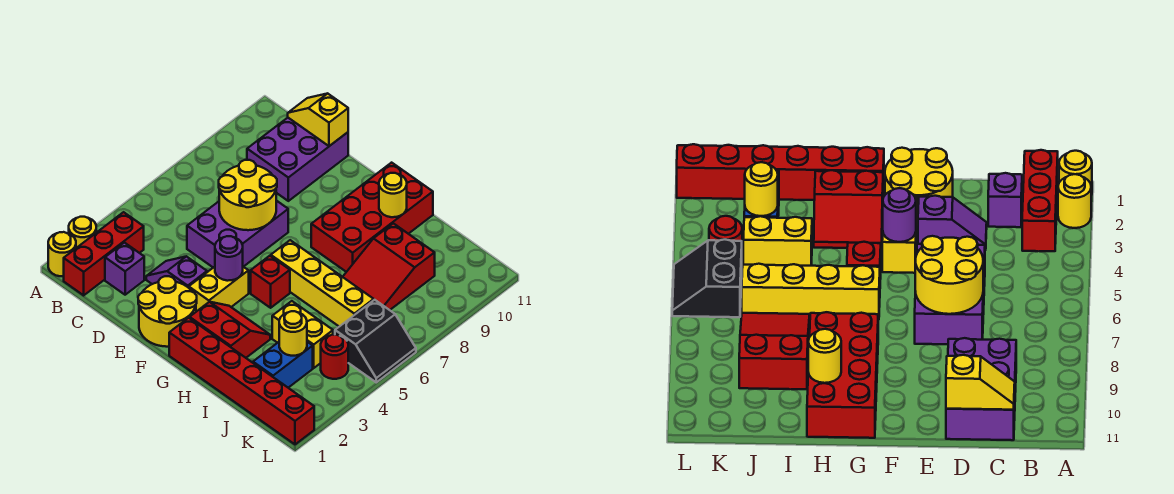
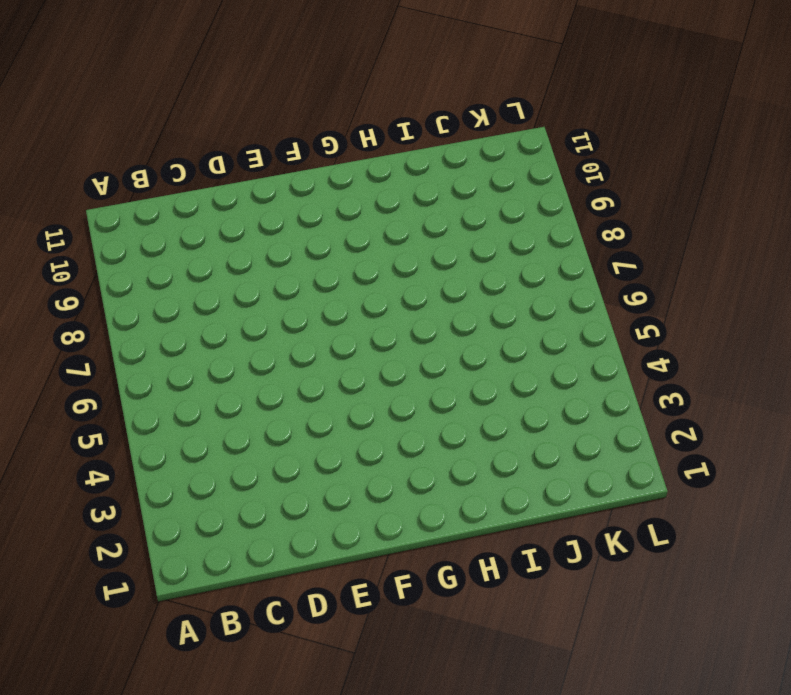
none -> yellow 1x1 round brick [48,232,76,276]
none -> yellow 1x1 round brick [69,217,96,248]
none -> red 1x3 brick [64,212,144,295]

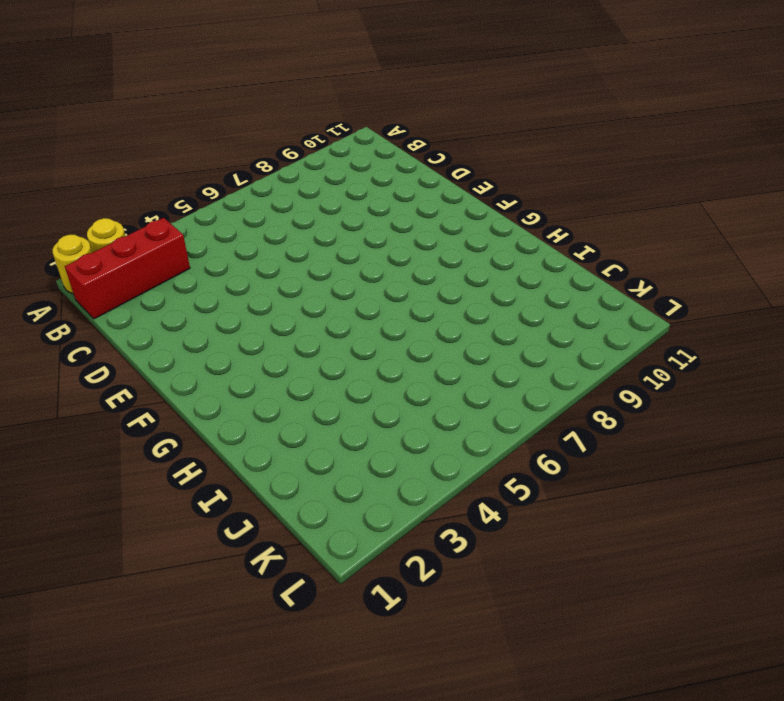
none -> purple 1x1 brick [105,243,144,295]
none -> purple 2x3 brick [247,118,348,201]
none -> purple 1x2 slope [146,256,207,288]

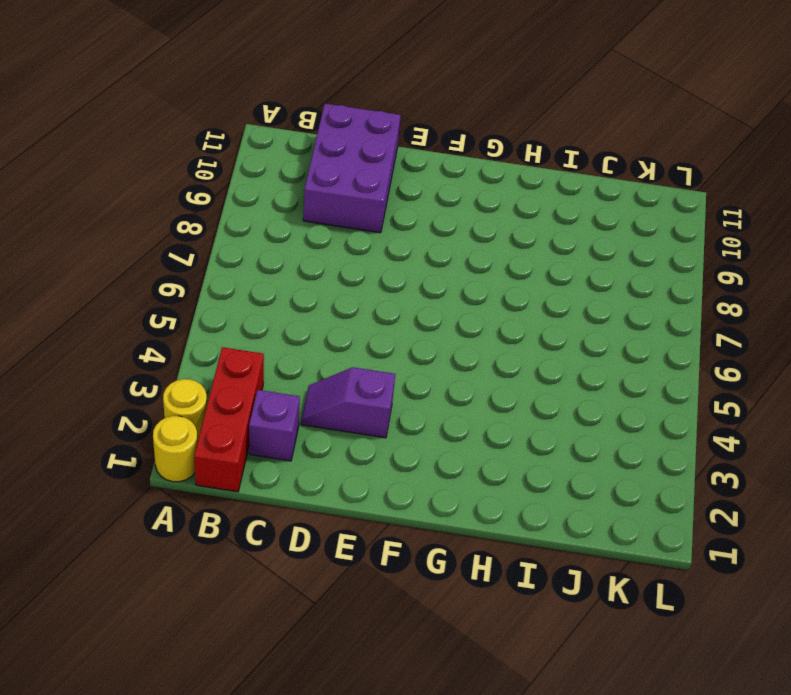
none -> purple 2x3 brick [187,201,288,268]
none -> yellow 2x2 round brick [138,276,197,347]
none -> yellow 1x2 brick [189,267,249,312]

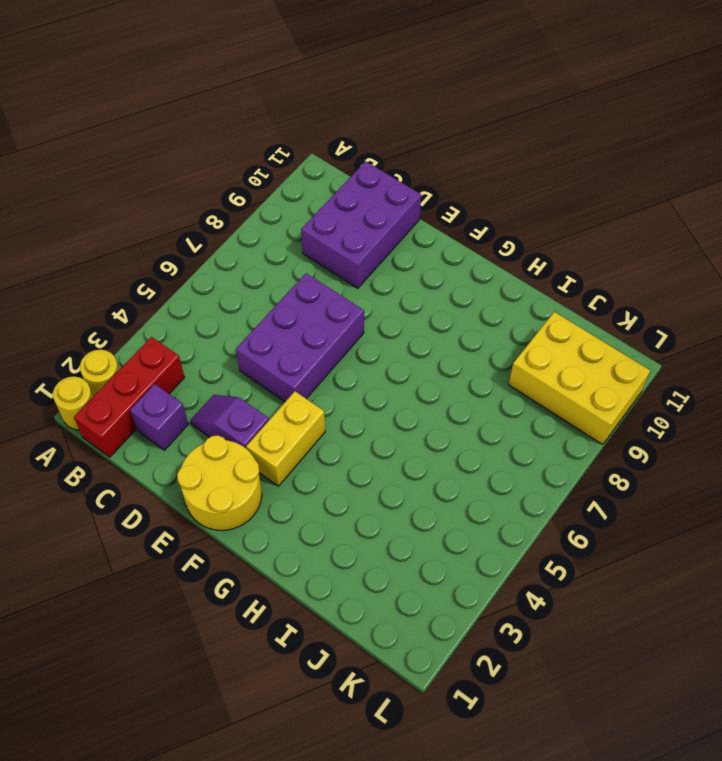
yellow 2x3 brick [509,312,650,445] -> red 2x3 slope [343,223,435,310]
none -> red 1x6 brick [169,318,314,444]
none -> red 2x2 slope [190,302,270,358]
none -> red 1x1 brick [251,256,290,308]

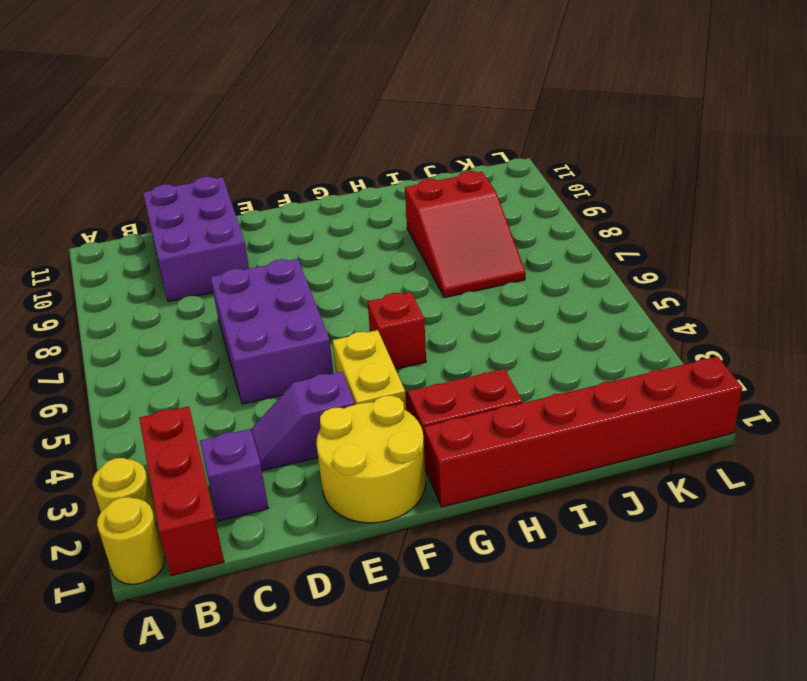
none -> yellow 1x4 brick [271,240,374,327]
none -> red 2x4 brick [311,163,433,272]
none -> yellow 1x2 brick [272,301,333,368]

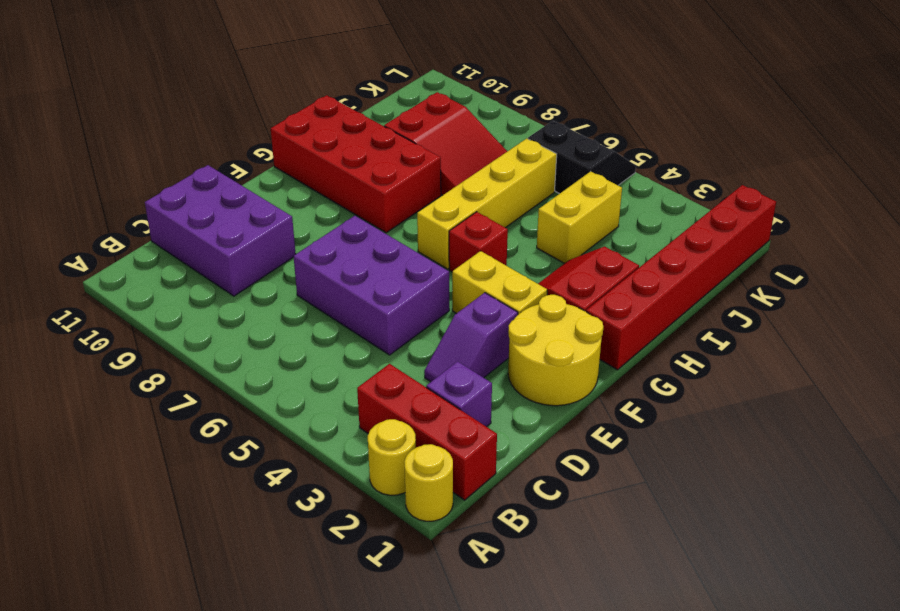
none -> blue 1x2 brick [253,342,313,388]
none -> red 1x1 round brick [321,335,348,379]
none -> yellow 1x2 slope [288,94,348,146]

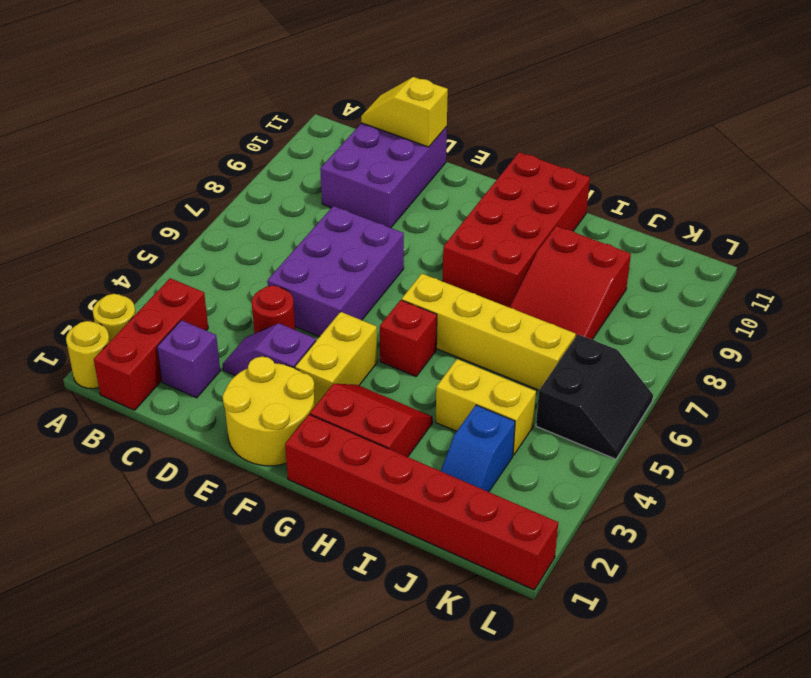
red 1x1 round brick [252,285,295,334] -> red 1x1 round brick moved to [321,335,348,379]
blue 1x2 slope [441,405,515,492] -> blue 1x2 brick [253,342,313,388]
none -> yellow 2x2 round brick [219,160,277,230]
none -> purple 1x1 round brick [215,236,243,281]
none -> yellow 1x1 round brick [379,173,407,217]

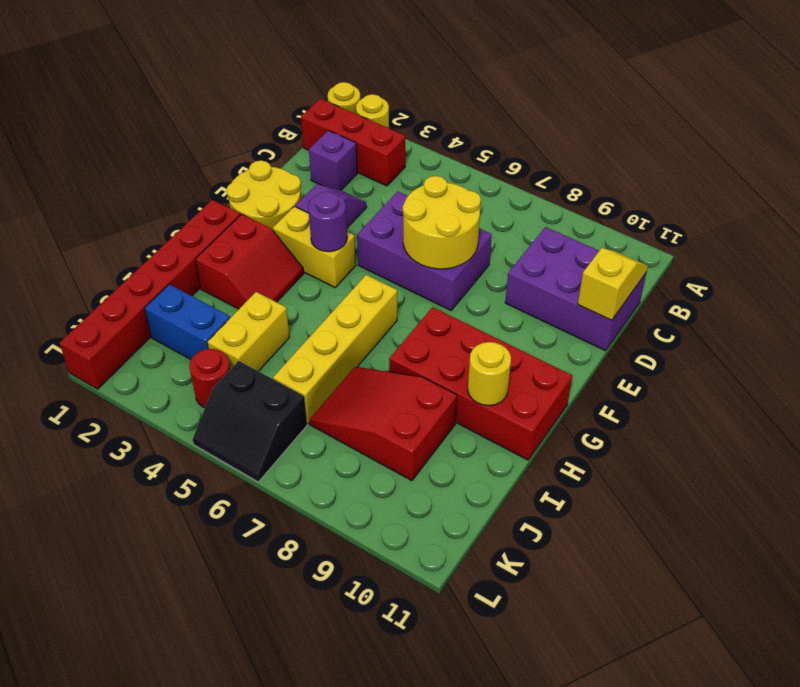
none -> red 1x1 brick [251,256,290,308]
none -> yellow 1x1 round brick [279,311,307,356]

